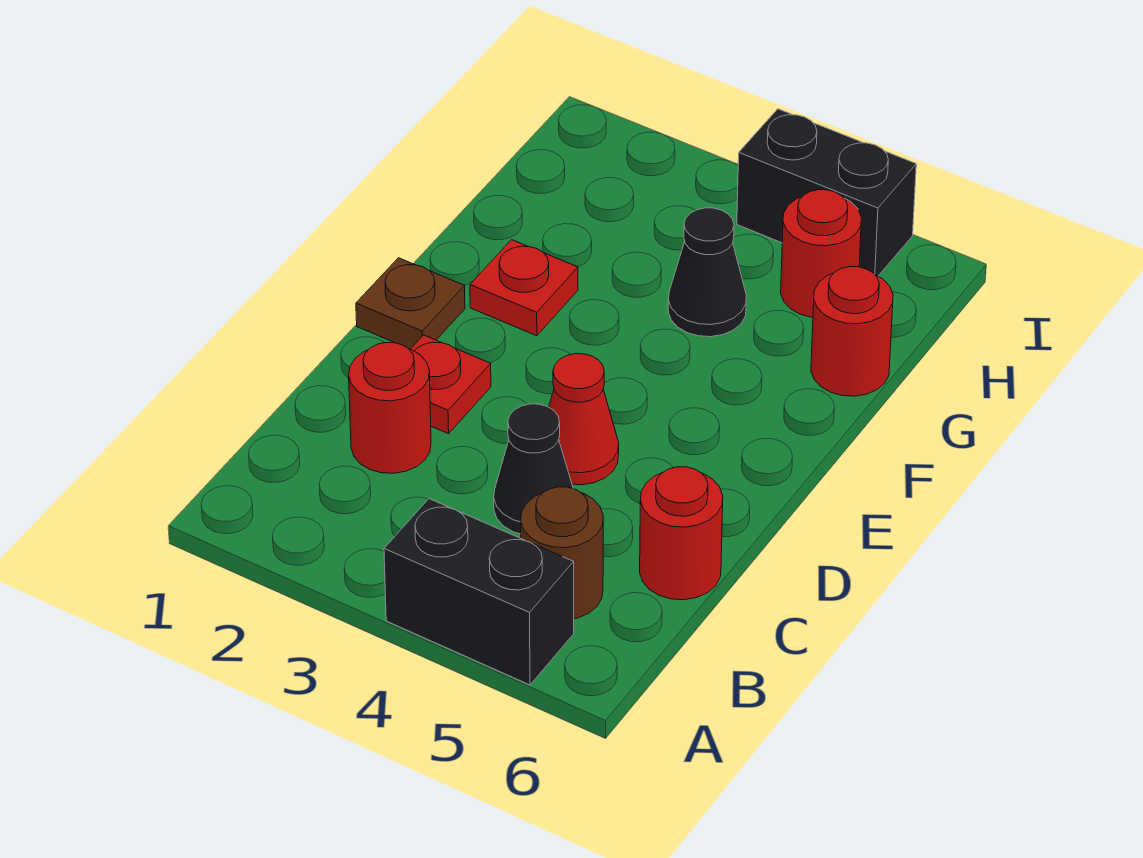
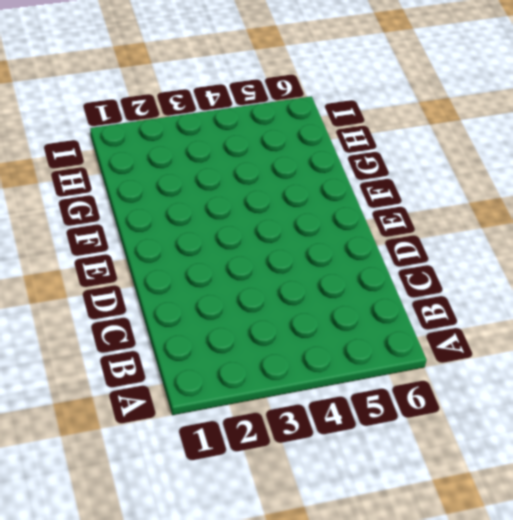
none -> black 1x2 brick [384,499,574,685]
none -> brown 1x1 round brick [521,487,603,619]
none -> red 1x1 round brick [349,343,431,473]

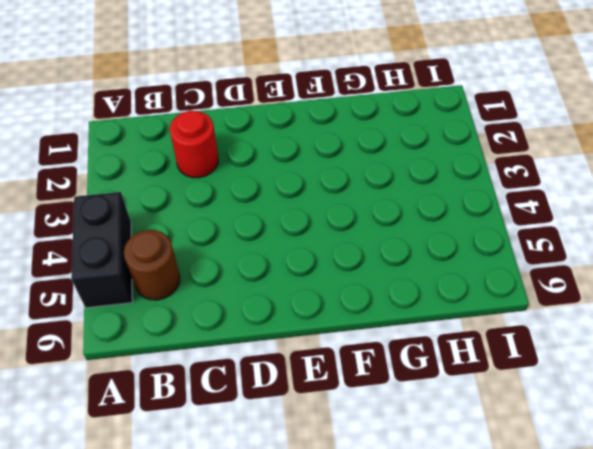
none -> black 1x1 cone [494,404,573,534]
none -> red 1x1 round brick [640,467,723,600]
none -> red 1x1 plate [411,335,491,434]

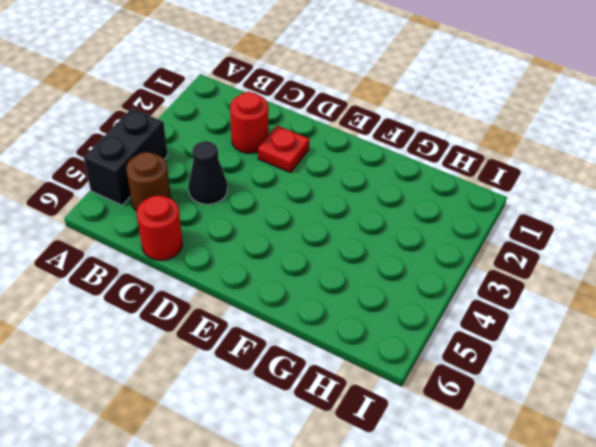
none -> red 1x1 cone [549,354,619,485]
none -> brown 1x1 plate [356,258,465,349]
none -> red 1x1 plate [470,240,578,336]

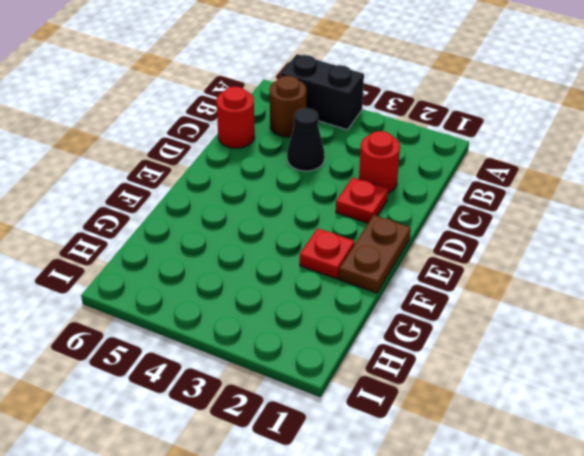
brown 1x2 plate [339,215,411,293] -> brown 1x1 plate [356,258,465,349]
none -> red 1x1 cone [549,354,619,485]
none -> black 1x1 cone [668,208,746,337]
none -> red 1x1 round brick [811,267,893,396]

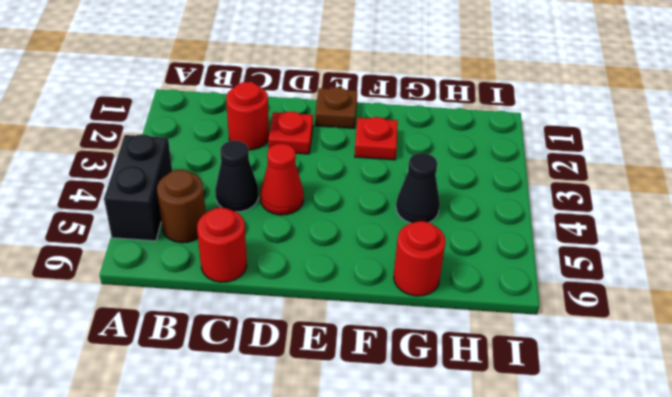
none -> red 1x1 round brick [781,190,861,317]
none -> black 1x2 brick [737,109,916,276]

